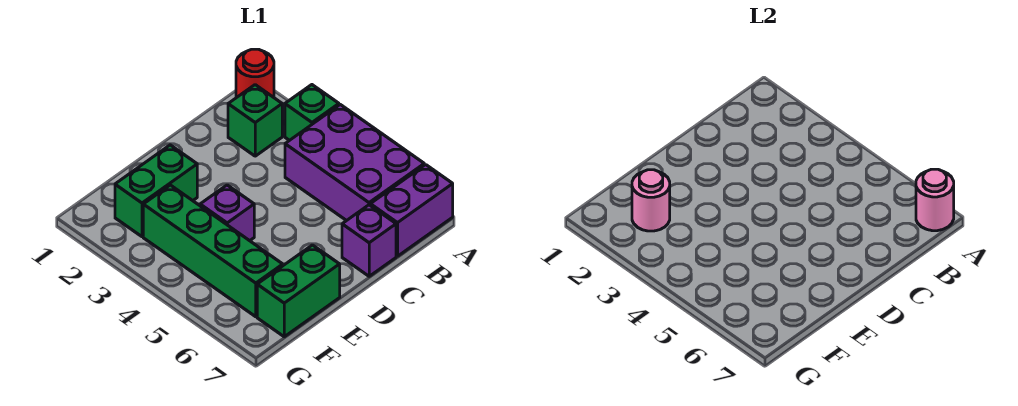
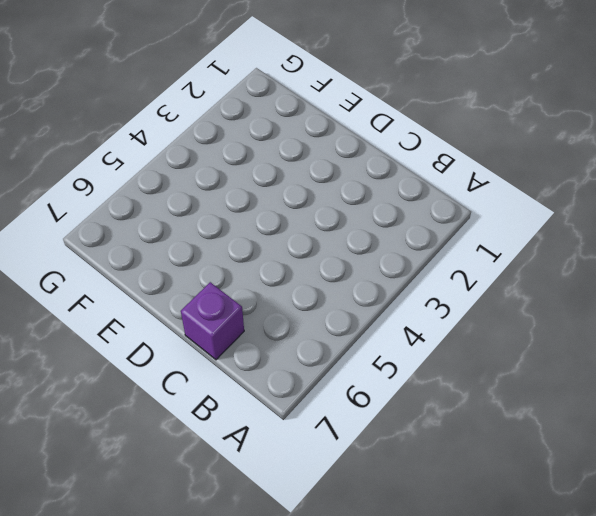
none -> red 1x1 round brick [236,49,274,98]
none -> green 1x1 brick [285,85,339,140]
none -> purple 2x3 brick [285,105,424,221]

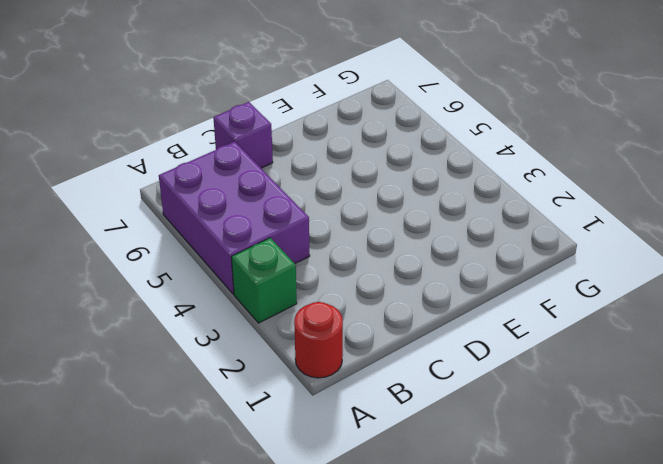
none -> purple 1x2 brick [370,165,453,256]
none -> green 1x1 brick [228,85,282,156]
none -> green 1x2 brick [115,145,197,237]

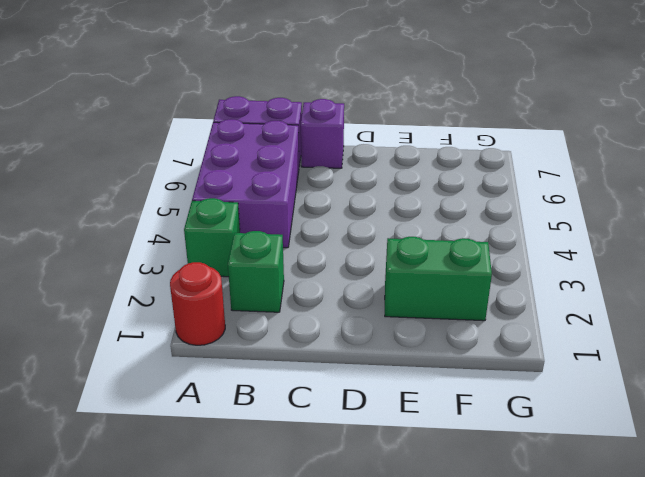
none -> purple 1x1 brick [200,185,254,241]
none -> green 1x2 brick [257,245,340,337]
none -> green 1x4 brick [143,185,283,317]

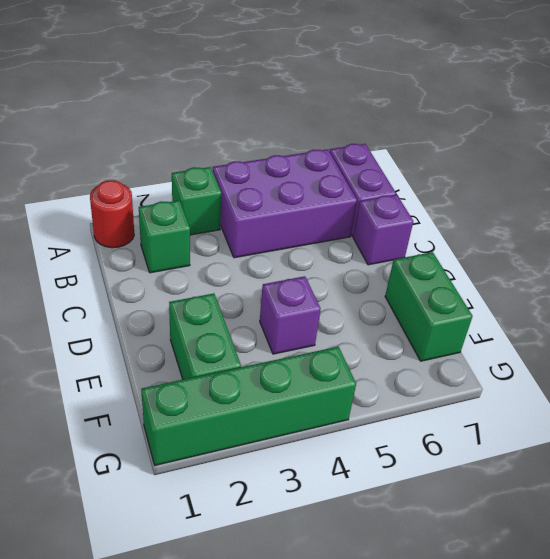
green 1x4 brick [141,347,356,465] -> green 1x4 brick moved to [143,185,283,317]
none -> pink 1x1 round brick [916,169,954,231]
none -> pink 1x1 round brick [632,170,670,231]

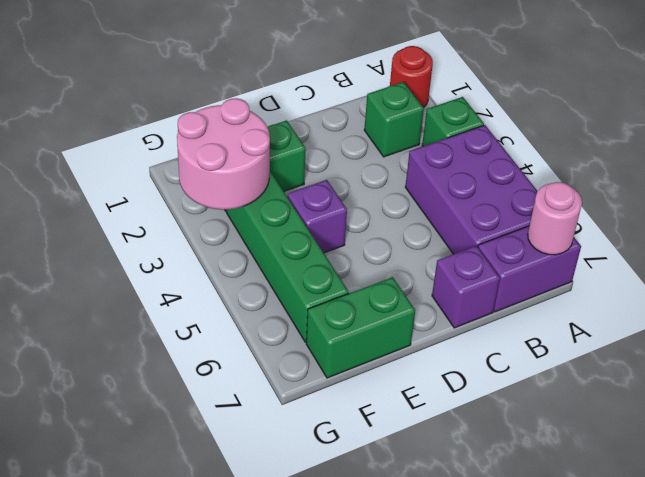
pink 2x2 round brick [177,98,270,210] -> pink 1x1 round brick [632,170,670,231]

